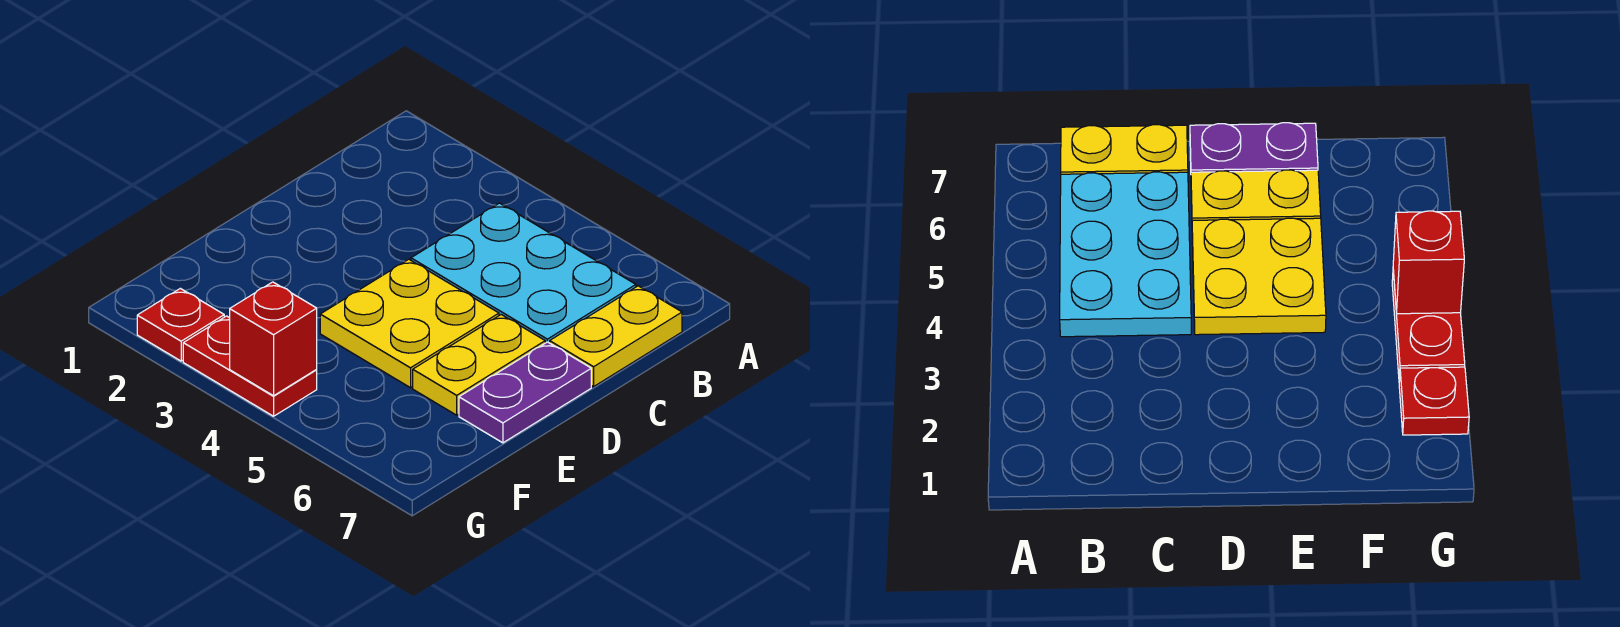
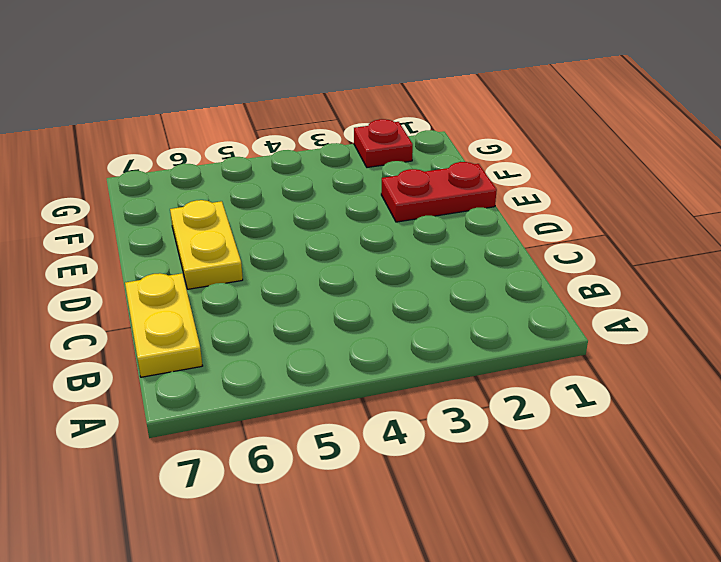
red 1x2 plate [381,162,497,222] -> red 1x2 plate moved to [183,316,317,416]
none -> cyan 2x3 plate [411,203,636,343]
none -> yellow 2x2 plate [320,259,499,388]

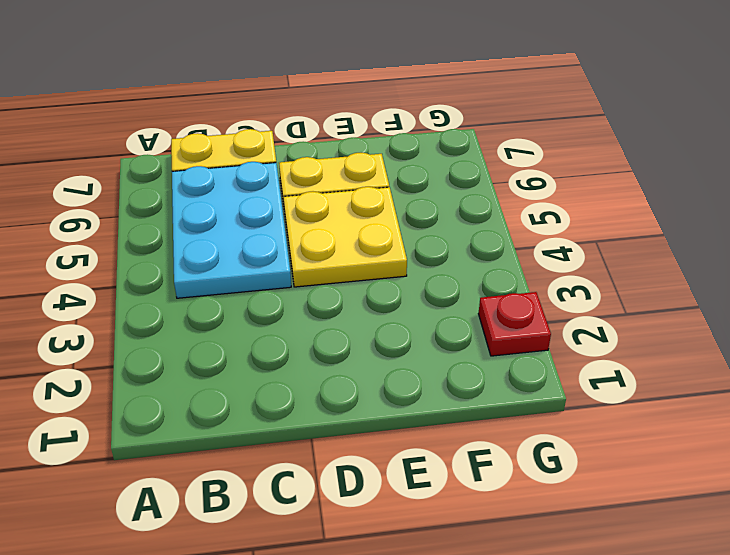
none -> purple 1x2 plate [459,342,591,443]
none -> red 1x2 plate [183,316,317,416]

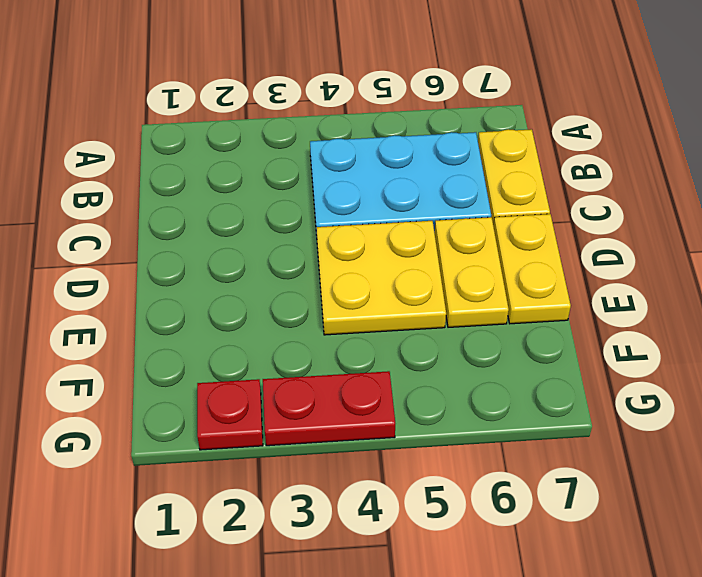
yellow 1x2 plate [493,214,571,324] -> purple 1x2 plate [459,342,591,443]
none -> red 1x1 brick [230,282,317,396]

